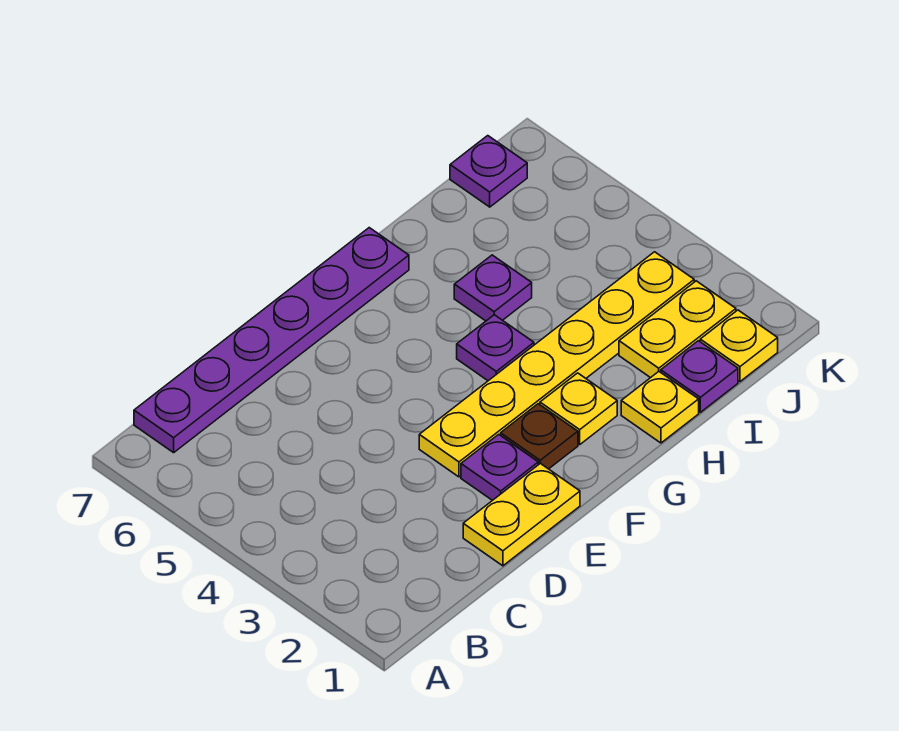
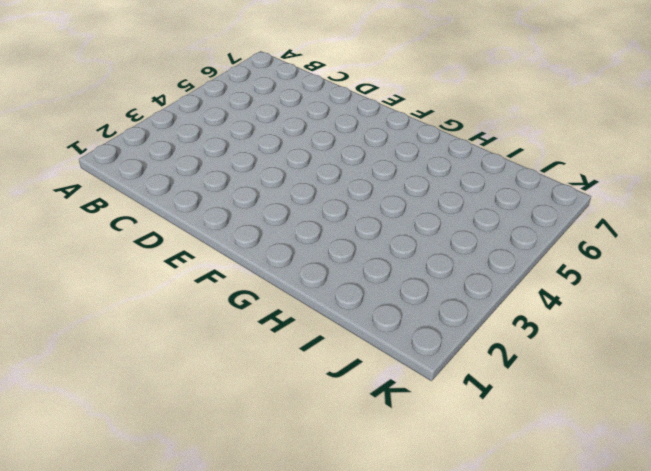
none -> purple 1x6 plate [134,228,409,453]
none -> yellow 1x2 plate [463,463,580,566]
none -> purple 1x1 plate [461,434,538,501]

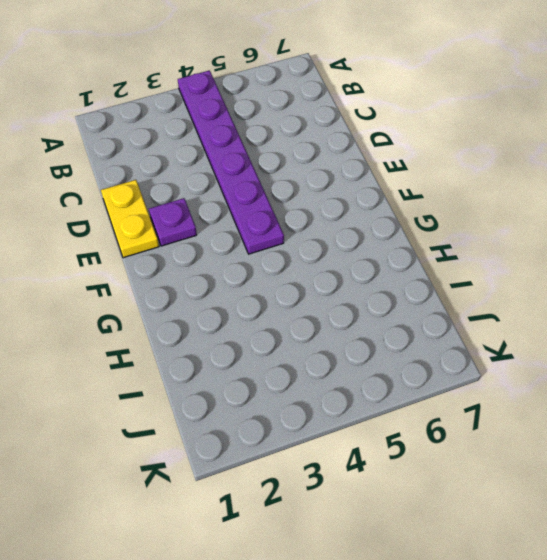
purple 1x6 plate [178,70,284,254] -> purple 1x6 plate moved to [134,228,409,453]
none -> yellow 1x6 plate [419,252,694,477]
none -> brown 1x1 plate [501,404,578,469]
none -> yellow 1x1 plate [540,373,617,444]

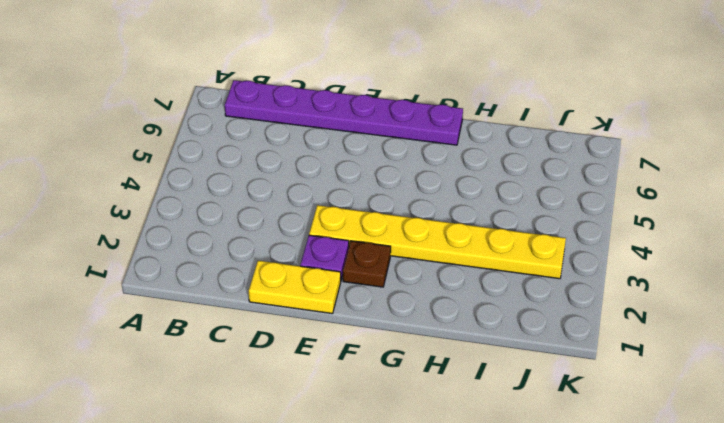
none -> yellow 1x1 plate [540,373,617,444]
none -> purple 1x1 plate [457,315,534,381]
none -> yellow 1x1 plate [621,372,699,443]

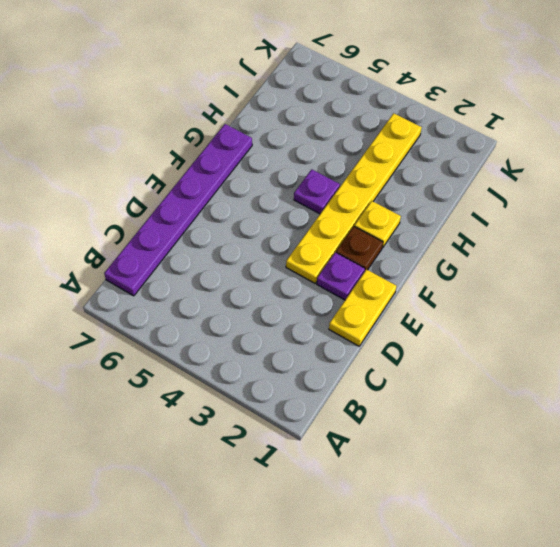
none -> yellow 1x1 plate [621,372,699,443]
none -> purple 1x1 plate [454,255,532,321]
none -> purple 1x1 plate [661,341,738,412]

